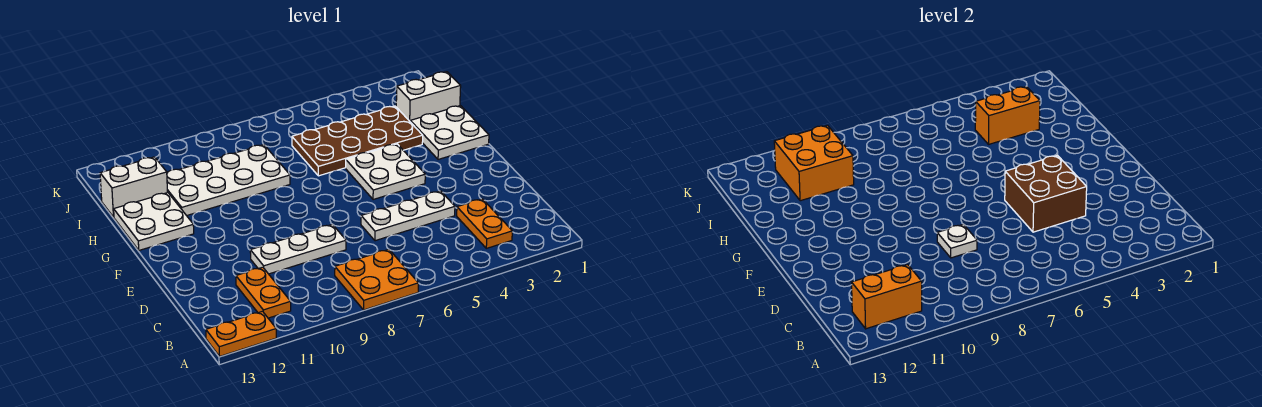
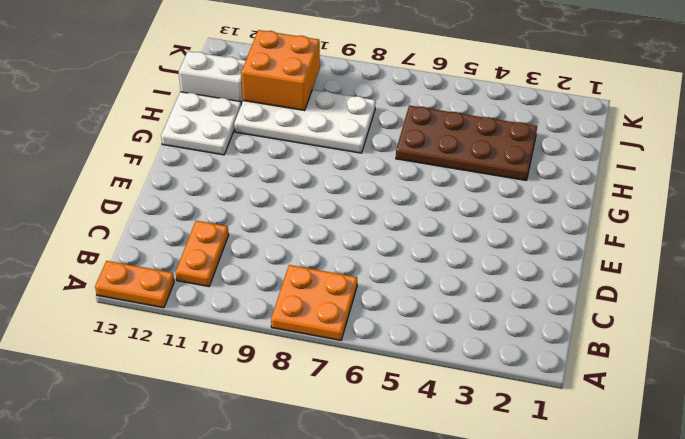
none -> orange 1x2 plate [457,199,512,248]
none -> white 1x3 plate [361,191,455,241]
none -> white 1x3 plate [250,224,346,274]

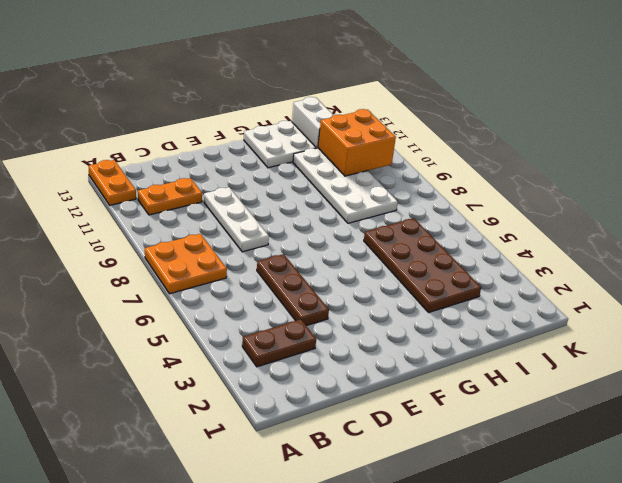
brown 1x2 plate [242,319,316,367] -> orange 1x2 plate [457,199,512,248]
brown 1x3 plate [257,254,329,326] -> white 1x3 plate [361,191,455,241]
none -> white 2x2 plate [346,144,425,200]
none -> white 2x2 plate [410,106,489,159]
none -> white 1x2 brick [396,72,461,121]

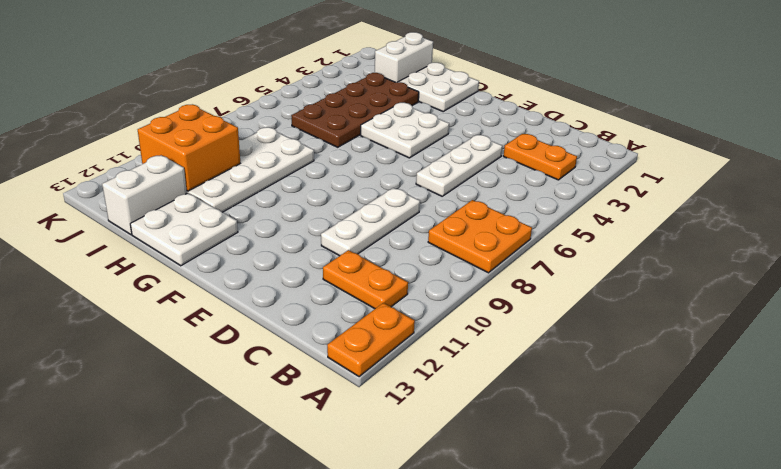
none -> orange 1x2 brick [852,265,922,329]
none -> brown 2x2 brick [1005,155,1087,232]
none -> white 1x1 plate [937,224,977,258]

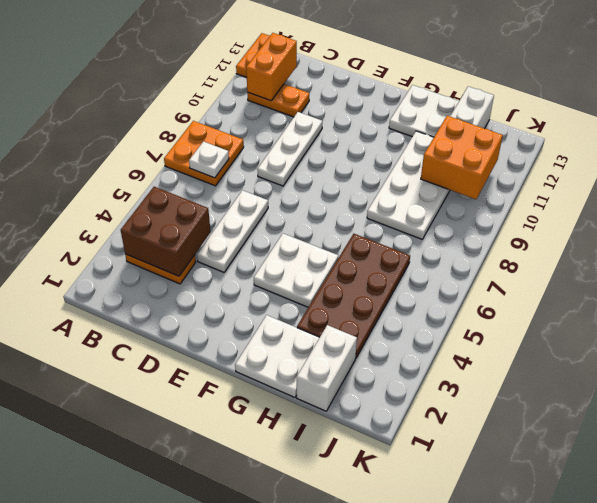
brown 2x2 brick [121,187,211,276] -> brown 2x2 brick moved to [1005,155,1087,232]
white 1x1 plate [189,142,229,178] -> white 1x1 plate moved to [937,224,977,258]
none -> orange 1x2 brick [975,87,1040,144]

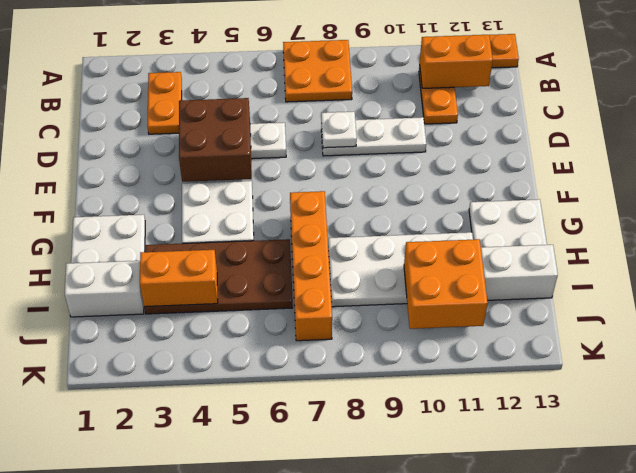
orange 1x4 brick [290,191,332,341] -> none

